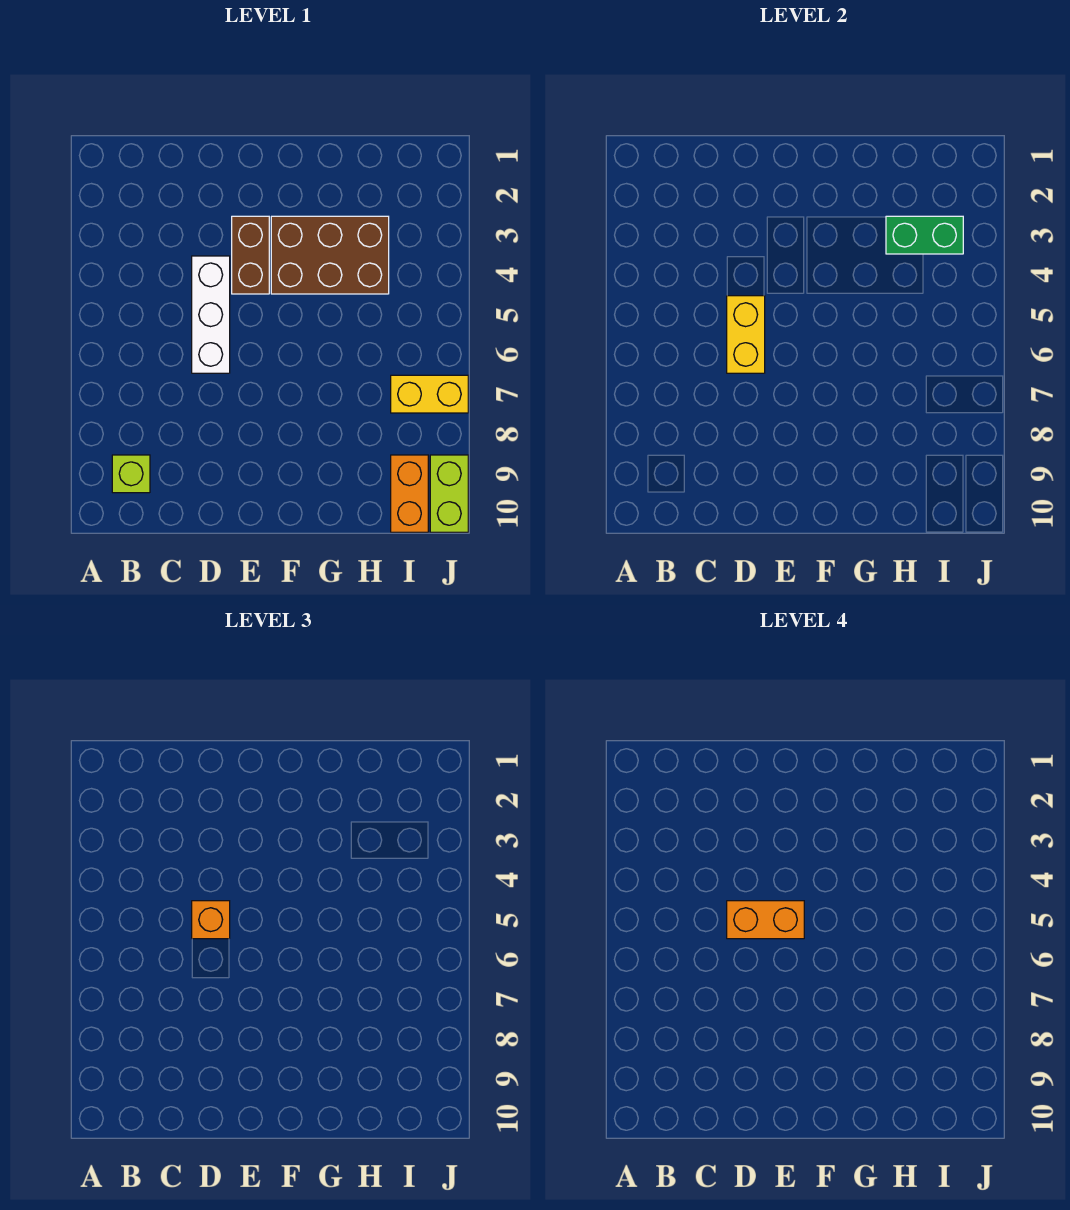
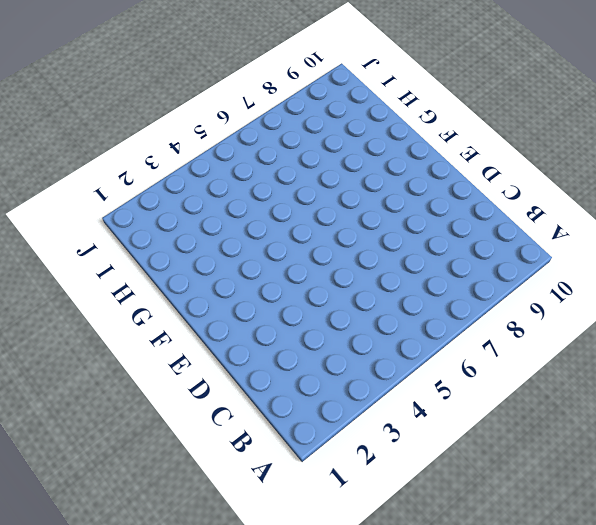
none -> lime 1x1 brick [112,455,150,493]
none -> white 1x3 brick [192,256,230,373]

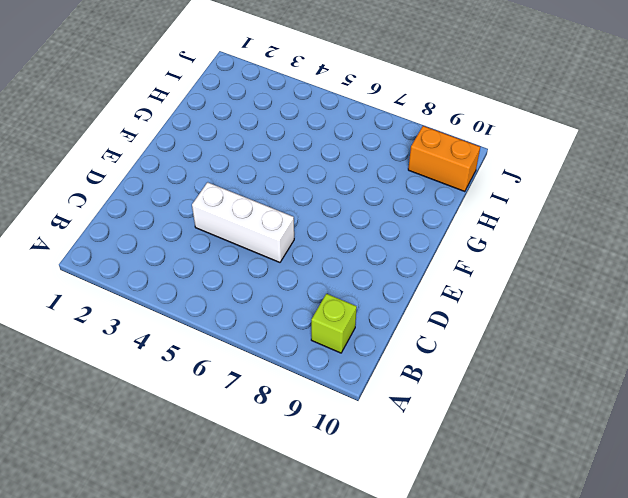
none -> brown 1x2 brick [232,216,269,294]
none -> brown 2x3 brick [271,216,389,294]

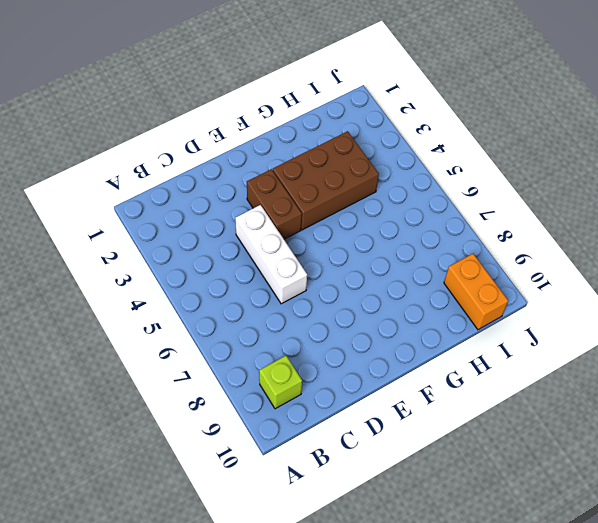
none -> yellow 1x2 brick [391,375,468,413]
none -> lime 1x2 brick [430,455,468,532]

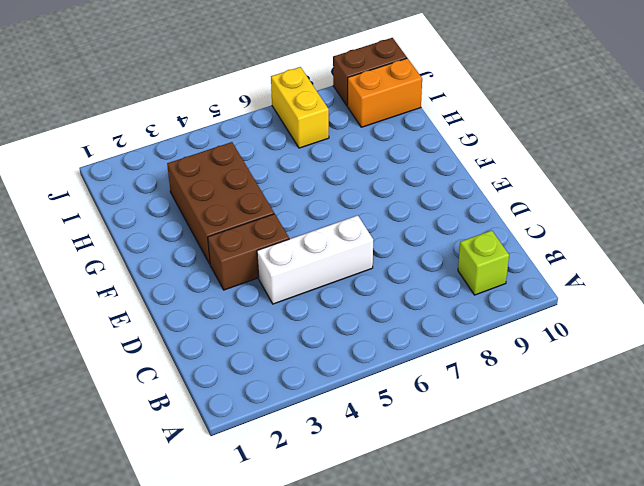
brown 1x2 brick [333,38,407,105] -> lime 1x2 brick [430,455,468,532]
none -> yellow 1x2 brick [727,296,765,373]
none -> green 1x2 brick [886,216,963,254]

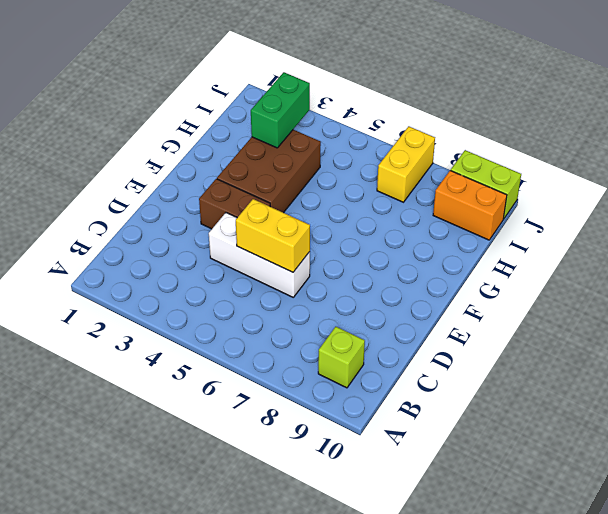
none -> orange 1x1 brick [192,901,230,939]
none -> orange 1x2 brick [727,901,804,939]

